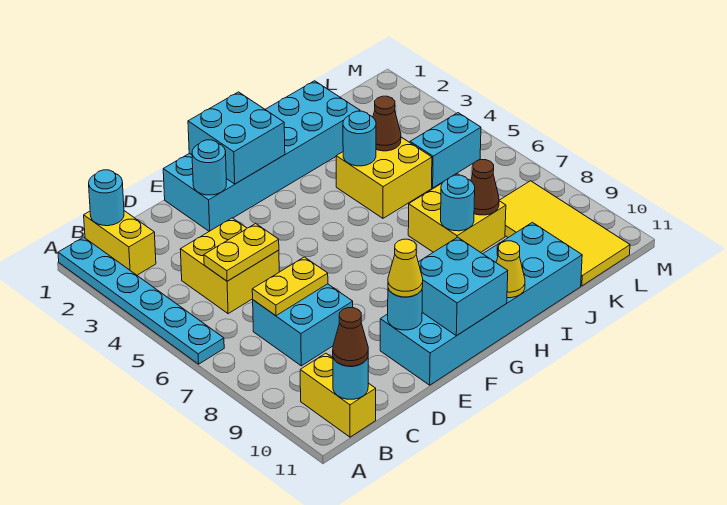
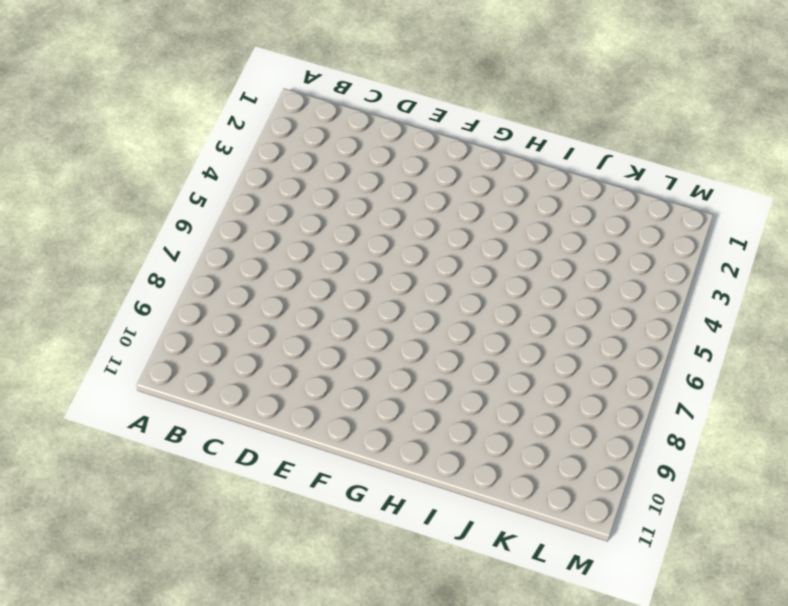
none -> cyan 1x6 plate [58,237,224,364]
none -> yellow 1x2 brick [84,211,156,275]
none -> yellow 1x2 brick [300,353,376,437]

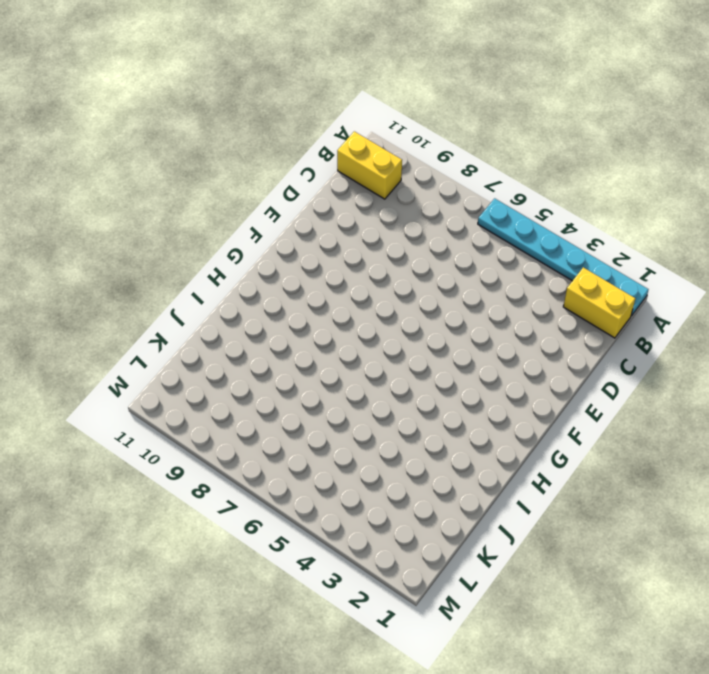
none -> yellow 2x2 brick [180,218,279,314]
none -> cyan 2x2 brick [253,284,353,366]
none -> cyan 2x6 brick [163,81,360,231]

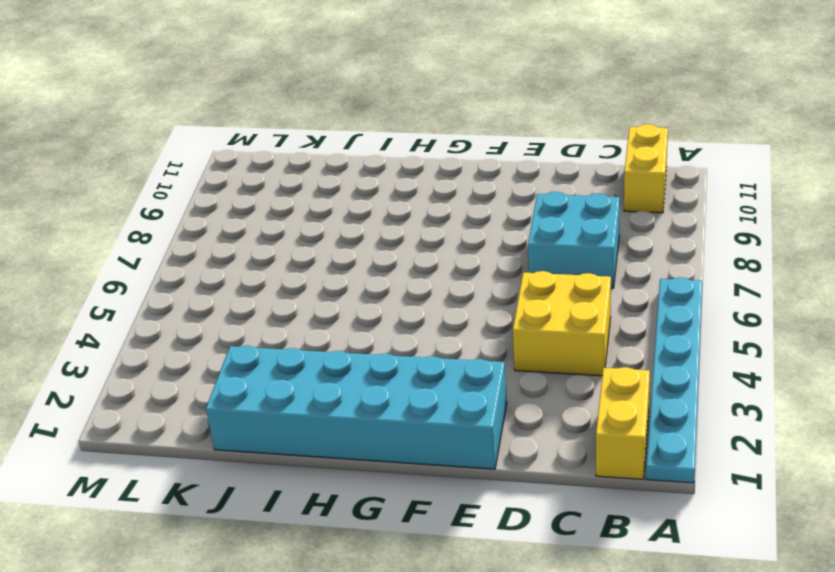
none -> cyan 2x6 brick [380,222,582,385]
none -> yellow 2x2 brick [336,137,432,218]
none -> yellow 2x2 brick [408,174,506,252]

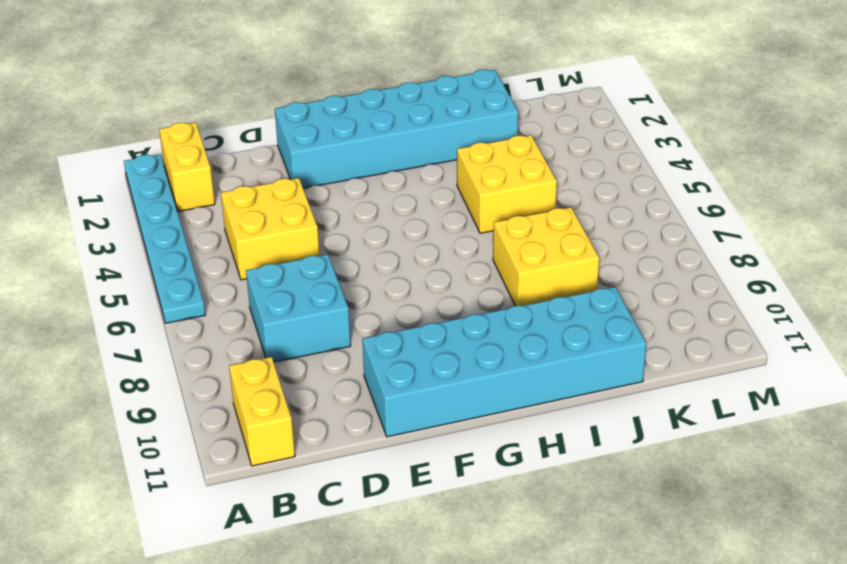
none -> cyan 1x2 brick [410,113,481,188]
none -> yellow 2x4 tile [499,181,630,286]
none -> cyan 1x1 round brick [89,170,124,226]

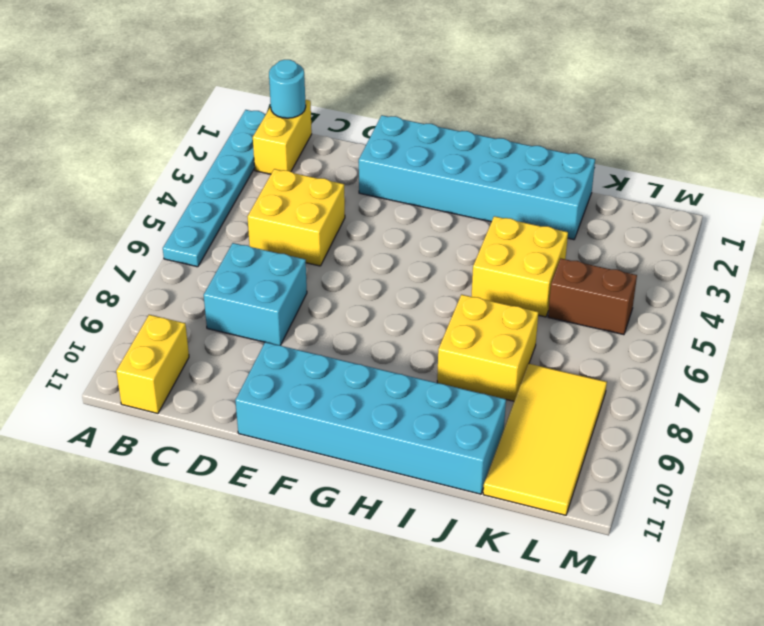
brown 1x2 brick [548,259,637,335] -> cyan 1x2 brick [410,113,481,188]
none -> cyan 1x1 round brick [333,358,368,399]
none -> yellow 1x2 plate [204,223,279,281]
none -> yellow 1x2 plate [252,257,328,316]

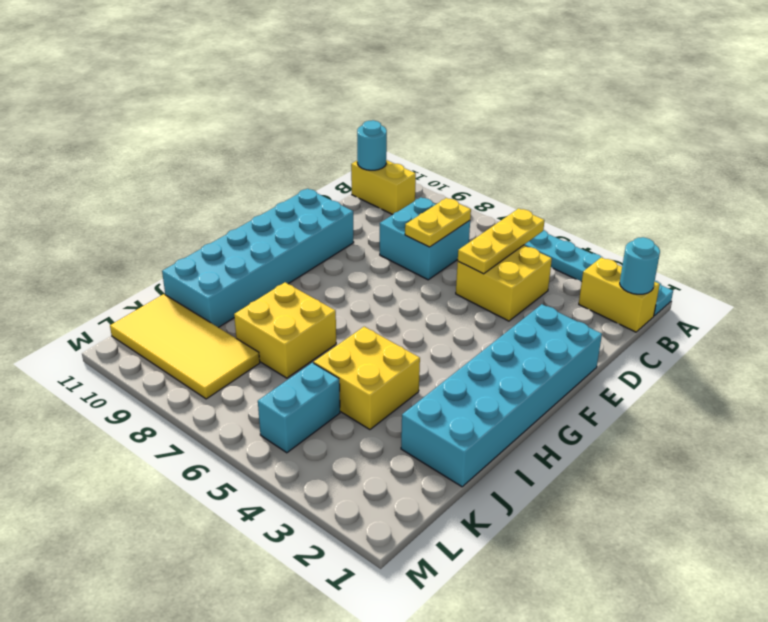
yellow 1x3 plate [458,208,545,274] -> yellow 1x2 plate [204,223,279,281]
none -> cyan 1x1 round brick [192,140,226,195]
none -> cyan 1x1 round brick [388,289,422,330]
none -> cyan 2x2 brick [188,92,285,184]

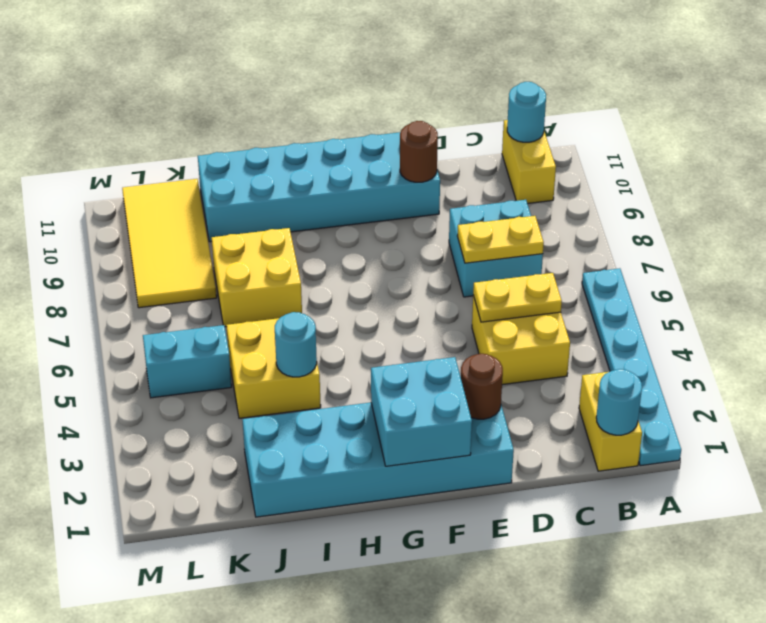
brown 1x1 round brick [461,354,503,419] -> cyan 1x1 round brick [192,140,226,195]
brown 1x1 round brick [400,121,438,182] -> cyan 1x1 round brick [388,289,422,330]
none -> cyan 2x2 brick [418,237,508,336]
none -> yellow 1x1 cone [496,241,525,298]
none -> cyan 1x1 round brick [441,175,475,231]

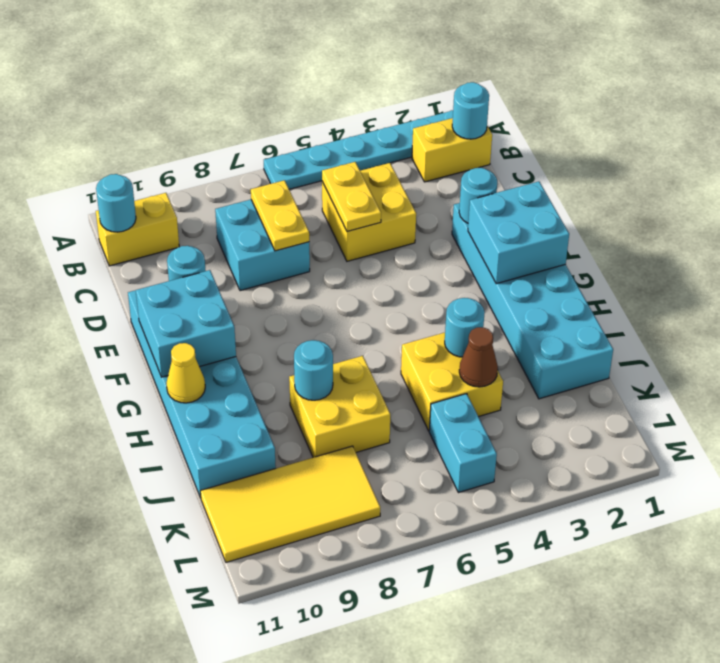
none -> brown 1x1 cone [471,160,499,215]
none -> brown 1x1 cone [333,308,368,366]
none -> yellow 1x1 cone [388,239,423,297]

